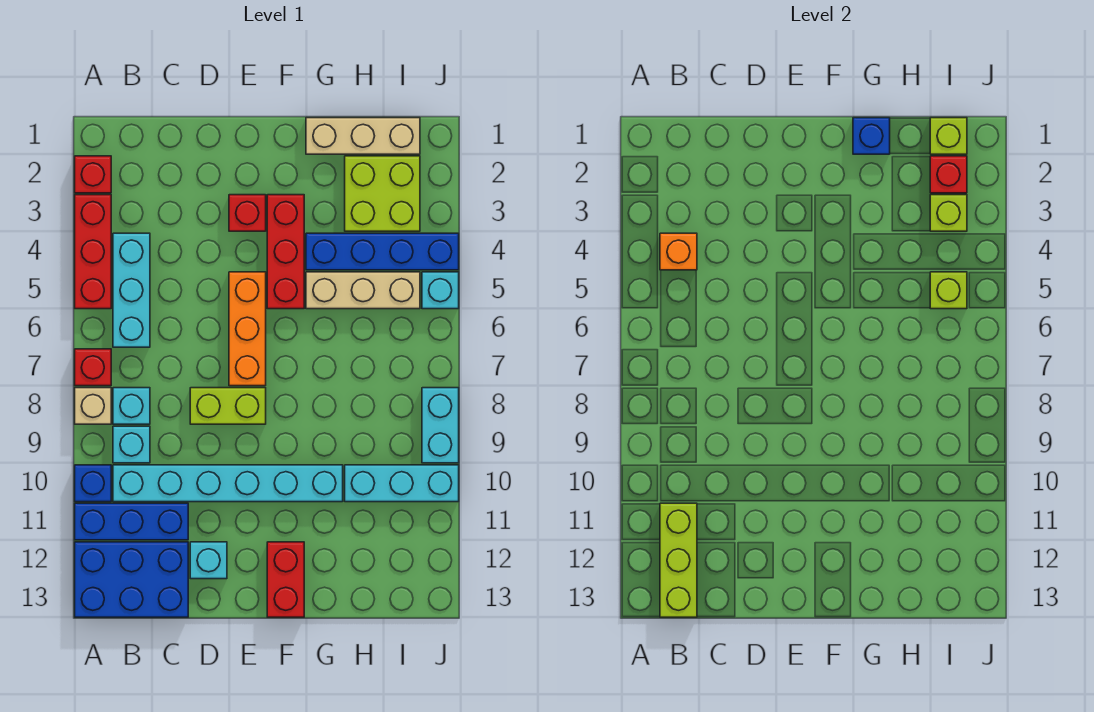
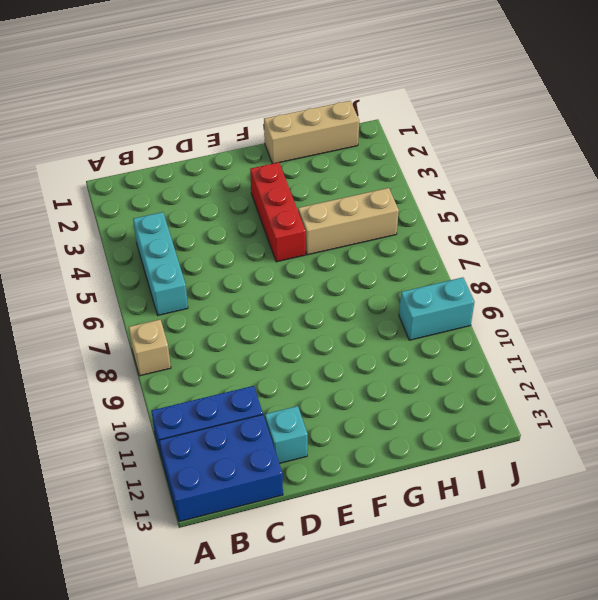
cyan 1x2 brick [399,277,474,340] -> cyan 1x2 brick turned to [422,388,459,463]
none -> red 1x1 brick [75,156,111,193]
none -> red 1x3 brick [75,195,111,309]
none -> red 1x1 brick [75,349,111,386]
none -> blue 1x1 brick [75,465,111,502]

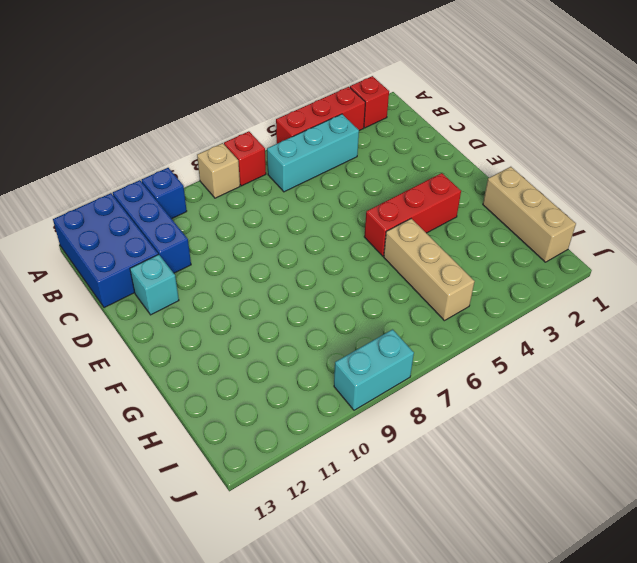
none -> cyan 1x1 brick [113,388,150,424]
none -> cyan 1x1 brick [113,426,150,463]
none -> cyan 1x6 brick [113,465,343,502]
none -> lime 1x2 brick [190,388,266,424]

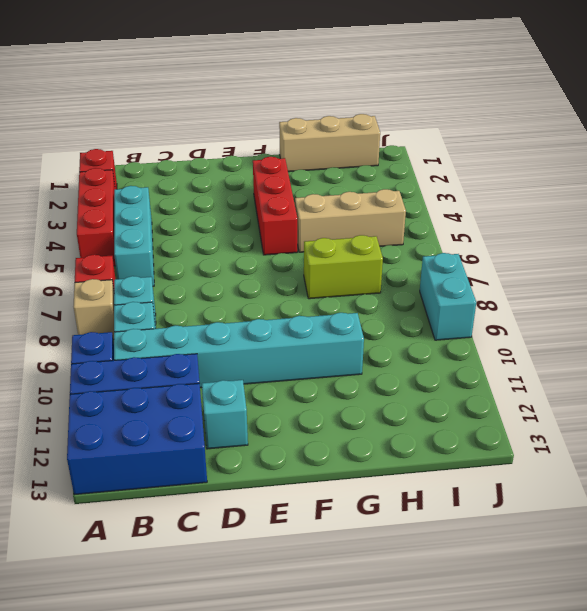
lime 1x2 brick [304,235,383,299] -> lime 1x2 brick moved to [190,388,266,424]
none -> red 1x1 brick [229,195,266,231]
none -> orange 1x3 brick [229,272,266,386]
none -> red 1x2 brick [267,542,304,617]
none -> blue 1x4 brick [306,233,459,270]

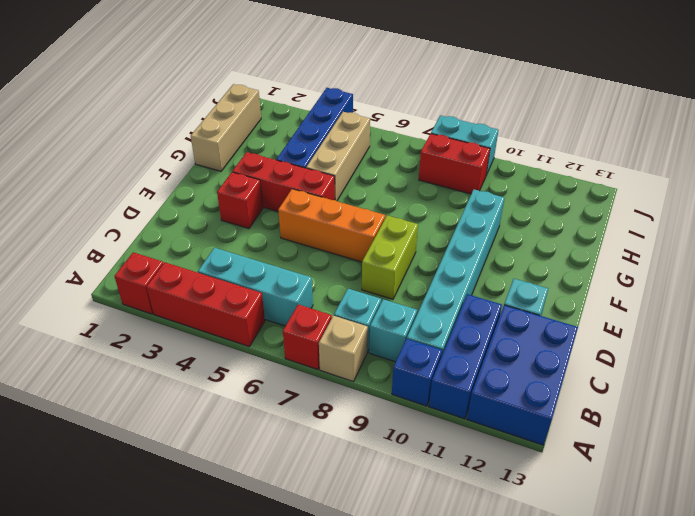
red 1x2 brick [419,134,490,194] -> red 1x2 brick moved to [267,542,304,617]
none -> lime 2x2 brick [345,156,420,231]
none -> cyan 1x3 brick [345,465,459,502]
none -> cyan 1x1 brick [422,272,459,309]
none -> orange 1x1 brick [660,233,697,270]

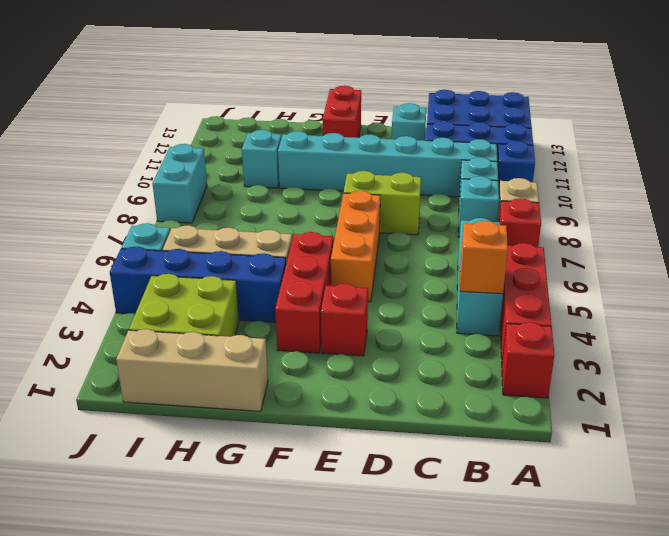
cyan 1x1 brick [242,130,281,188] -> cyan 1x3 brick [345,465,459,502]
none -> lime 1x3 brick [660,503,697,617]
none -> blue 1x1 brick [853,118,890,154]
none -> lime 1x1 brick [930,118,967,154]
none -> red 1x1 brick [930,156,967,193]

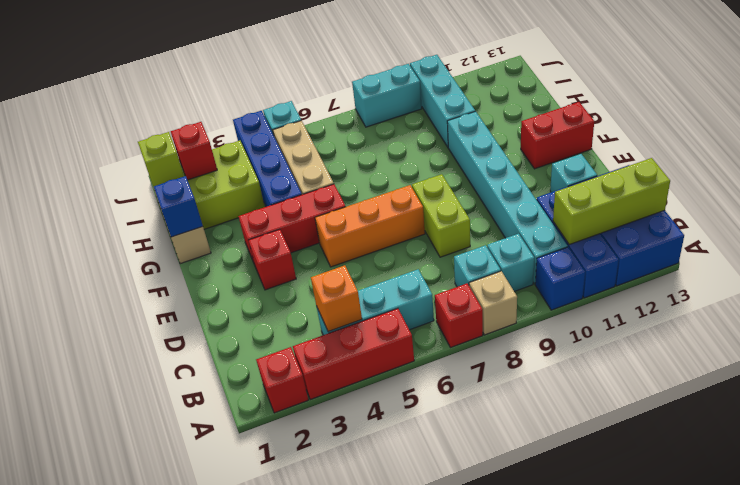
none -> lime 1x1 brick [930,195,967,231]
none -> lime 1x1 brick [930,272,967,309]

